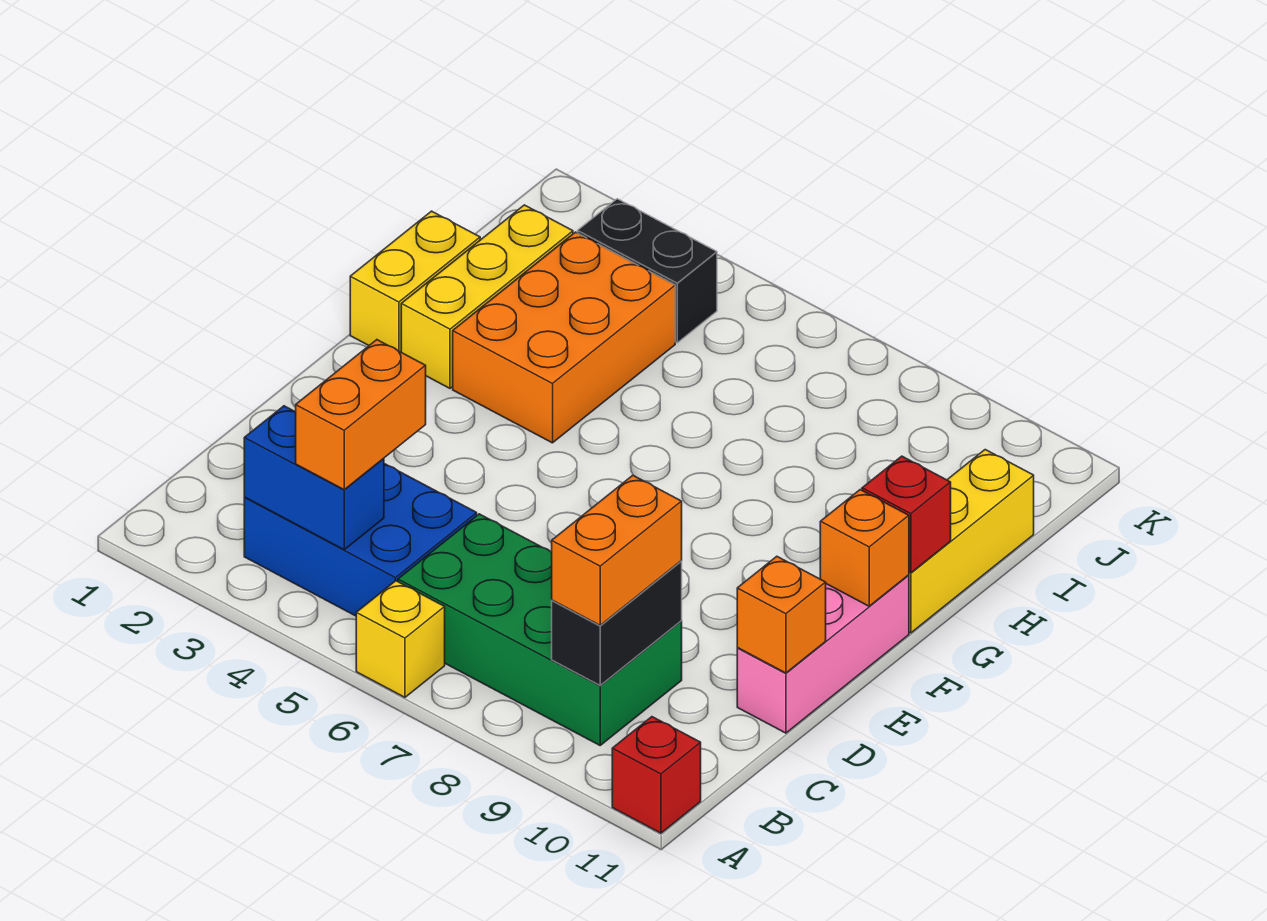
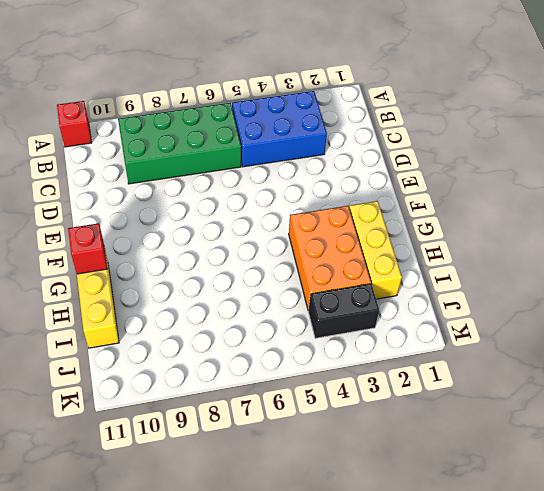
none -> yellow 1x1 brick [356,581,445,697]
none -> pink 1x3 brick [737,575,909,733]
none -> yellow 1x2 brick [350,211,480,352]

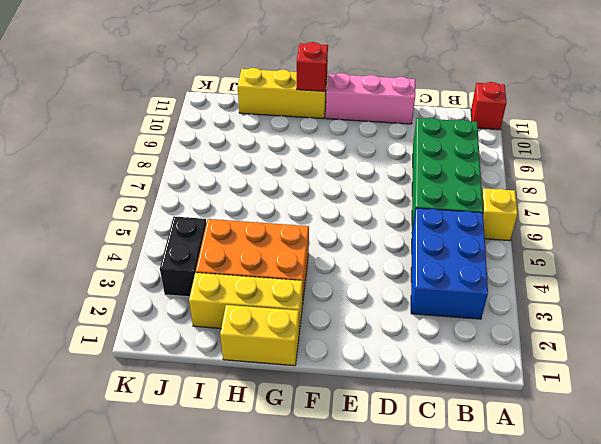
none -> blue 1x2 brick [244,406,384,550]
none -> black 1x2 brick [552,561,682,685]
none -> orange 1x1 brick [737,556,826,673]

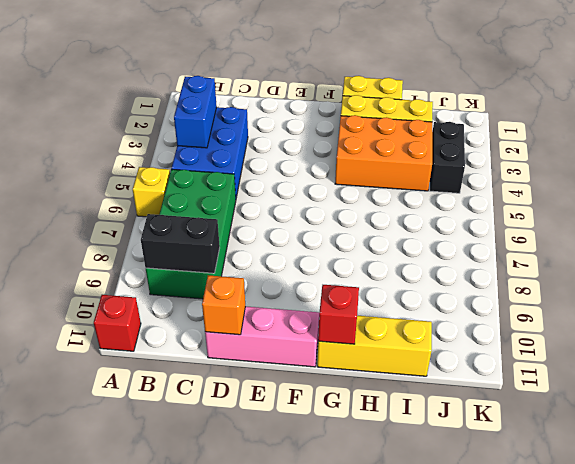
none -> orange 1x1 brick [820,490,909,606]
none -> orange 1x2 brick [296,340,426,490]
none -> orange 1x2 brick [552,475,682,625]

